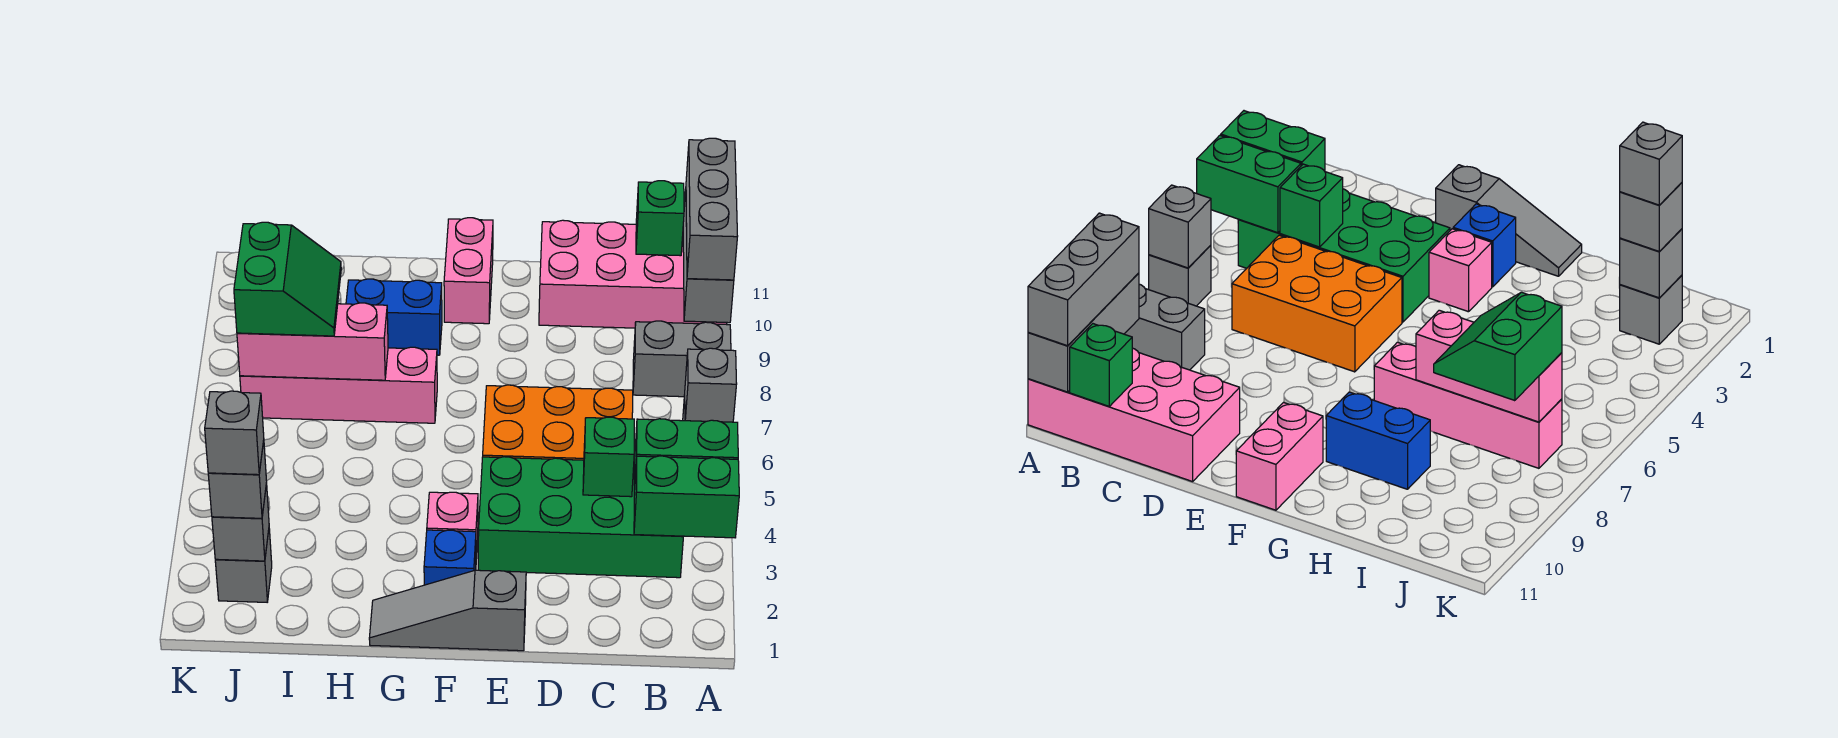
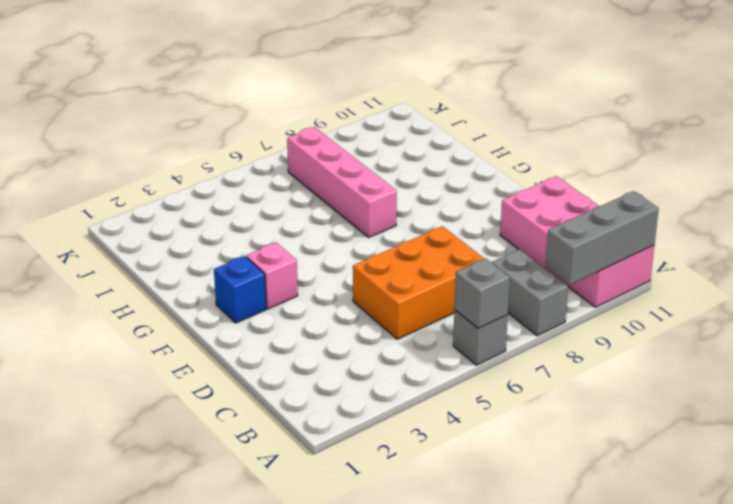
orange 2x3 brick [353,226,484,339] -> orange 2x3 brick turned to [483,385,633,460]
none -> green 2x4 brick [478,457,684,578]
none -> grey 1x3 slope [369,570,526,651]
none -> pink 1x2 brick [444,218,493,324]

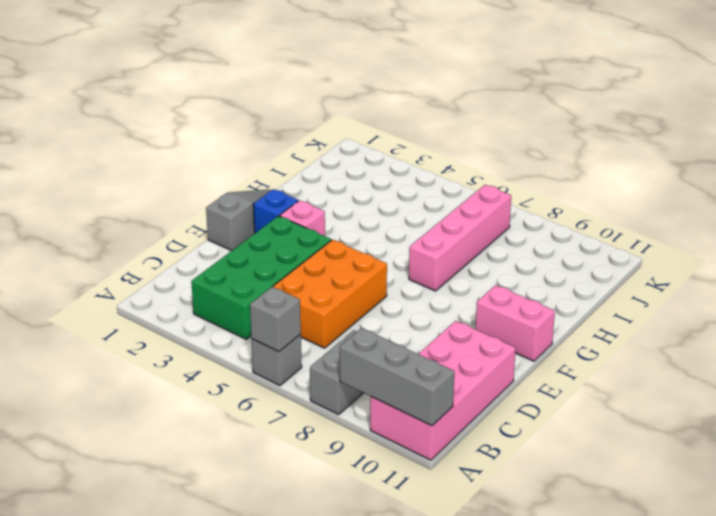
none -> blue 1x2 brick [346,279,442,355]
none -> grey 1x1 brick [215,529,272,602]
none -> green 1x2 brick [634,456,739,538]

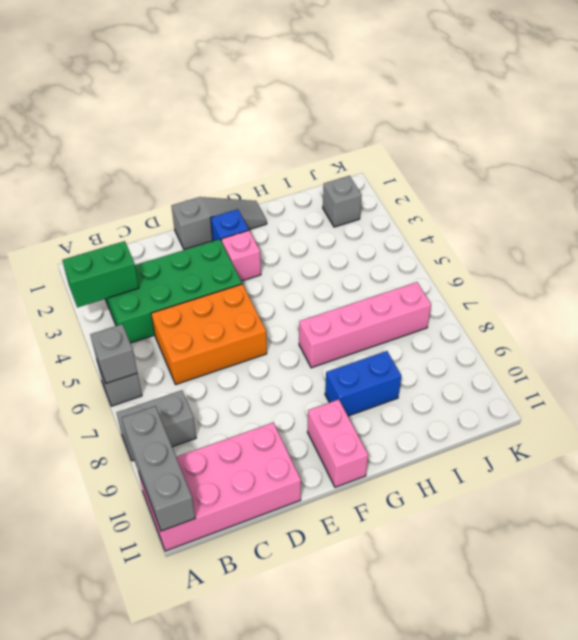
none -> green 1x2 brick [634,419,738,495]
none -> green 1x1 brick [636,181,684,256]
none -> green 1x1 brick [583,417,634,497]

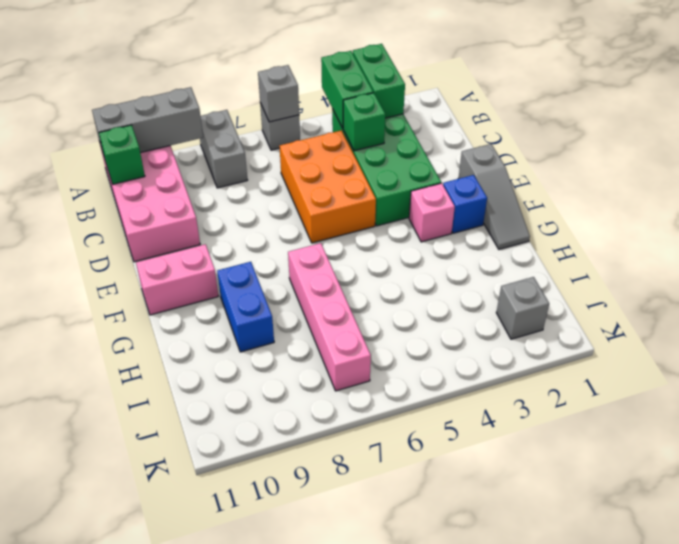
none -> pink 1x3 brick [237,303,388,380]
none -> grey 1x1 brick [212,483,269,561]
none -> grey 1x3 brick [686,138,738,280]

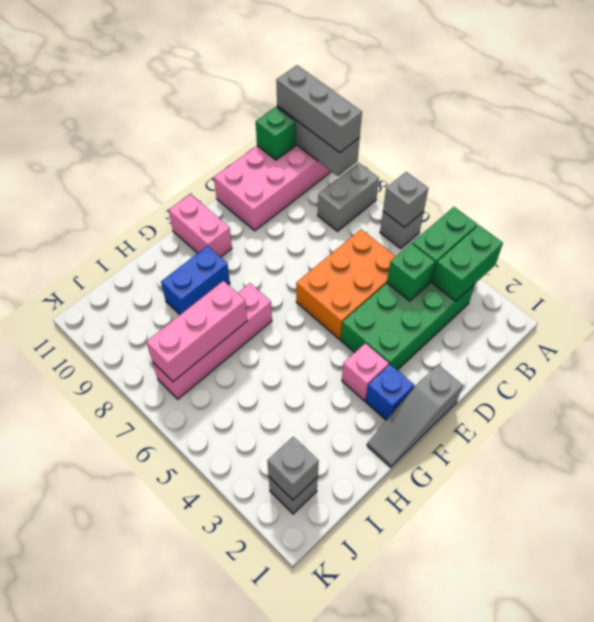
none -> green 2x2 slope [234,222,341,336]
none -> grey 1x1 brick [208,441,267,518]
none -> grey 1x1 brick [205,391,264,475]

